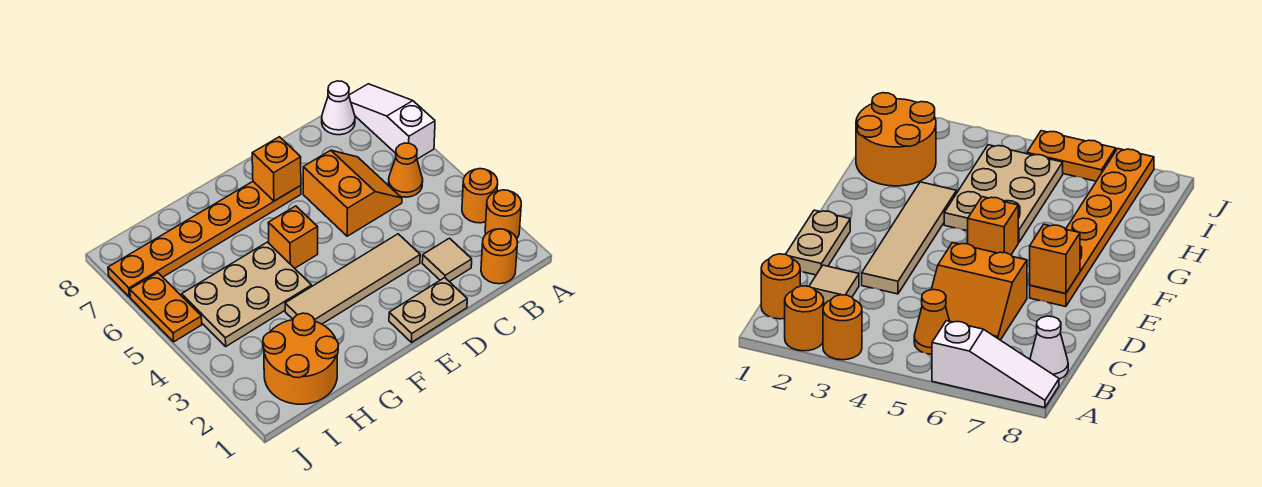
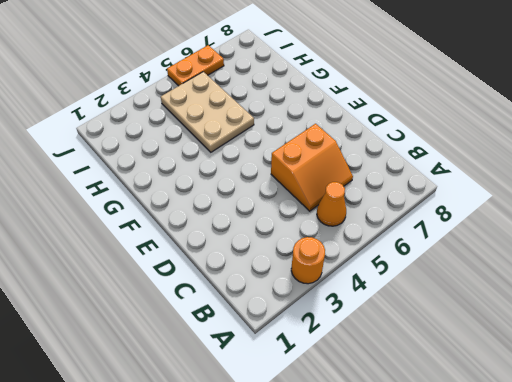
none -> orange 1x1 round brick [485,190,521,238]
none -> white 1x3 slope [349,84,435,159]
none -> orange 1x1 round brick [481,229,517,284]

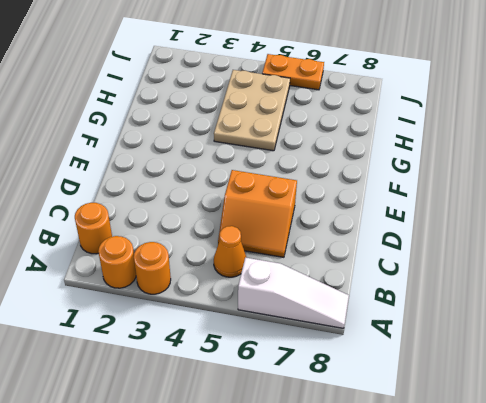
none -> white 1x1 cone [322,81,355,135]
none -> tan 1x1 tile [422,238,472,282]
none -> tan 1x2 plate [389,278,467,342]

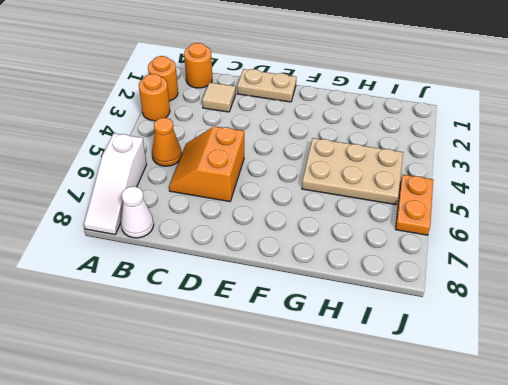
none -> tan 1x4 tile [285,234,420,324]
none -> orange 1x6 plate [108,182,301,297]
none -> orange 1x1 brick [268,206,318,268]

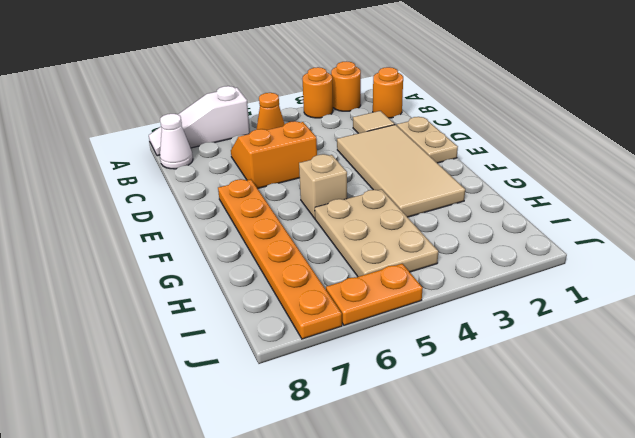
tan 2x4 tile [337,125,465,217] -> tan 1x4 tile [285,234,420,324]
tan 1x1 brick [299,154,347,218] -> orange 1x1 brick [268,206,318,268]
none -> orange 2x2 round brick [263,313,339,404]
none -> orange 1x1 brick [252,137,301,201]

